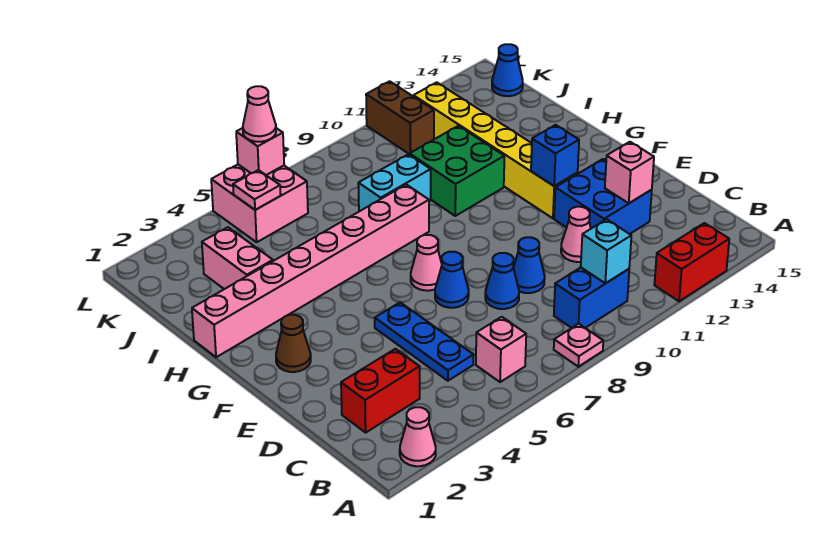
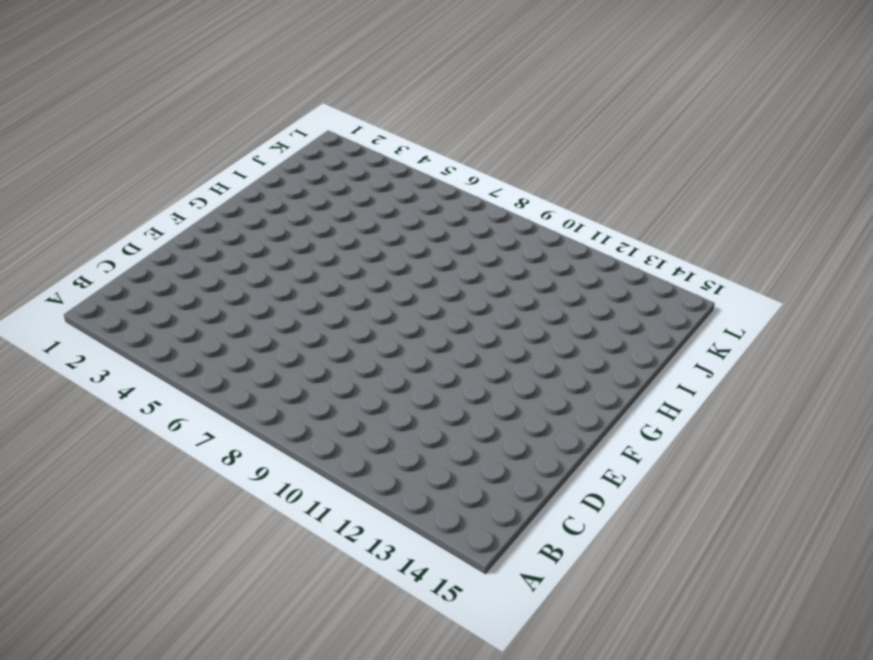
none -> pink 1x1 cone [400,407,436,466]
none -> pink 1x1 plate [554,324,603,367]
none -> red 1x2 brick [654,223,729,301]

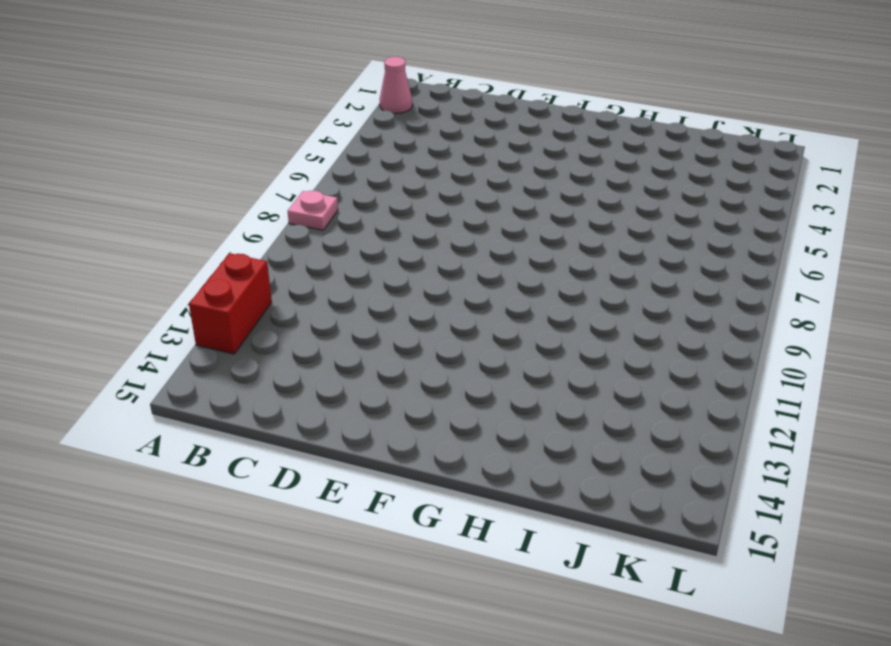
none -> pink 1x1 brick [476,317,526,382]
none -> blue 1x2 brick [554,268,629,328]
none -> red 1x2 brick [341,349,420,433]

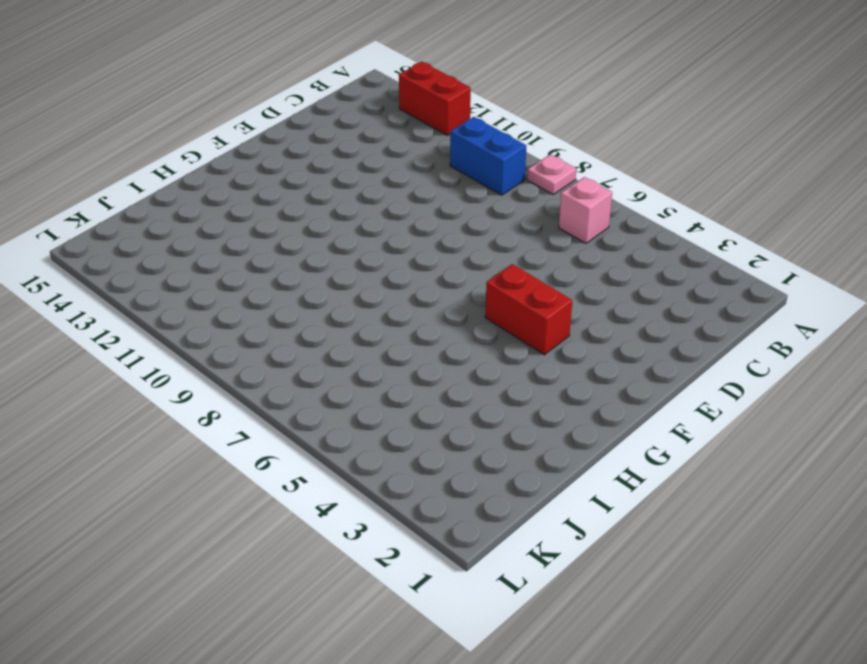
red 1x2 brick [485,264,572,355] -> red 1x2 brick moved to [341,349,420,433]
none -> pink 1x1 cone [400,407,436,466]
none -> blue 1x3 plate [375,302,474,381]
none -> blue 1x1 cone [485,253,519,309]

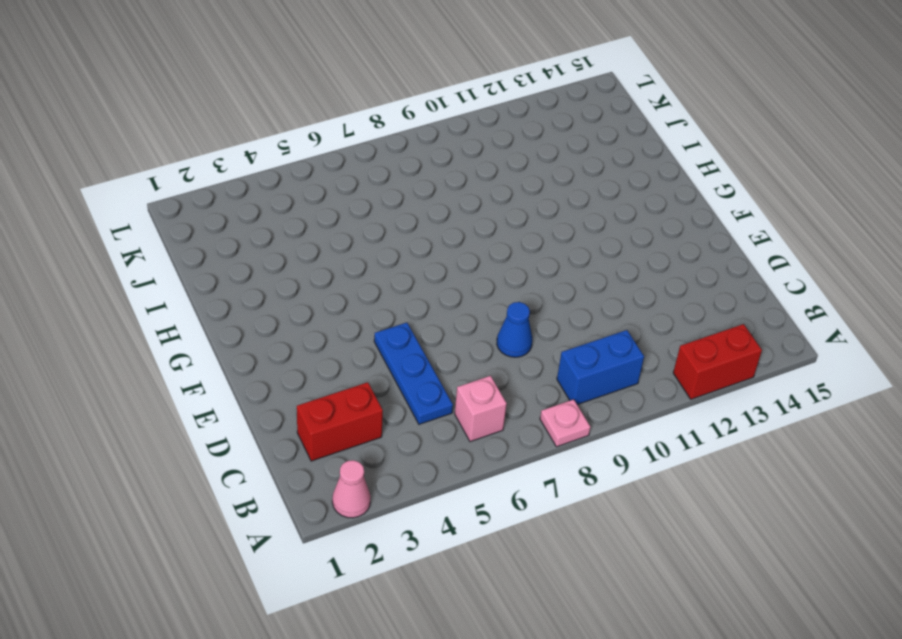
none -> blue 1x1 cone [513,237,545,293]
none -> pink 1x1 cone [561,207,591,262]
none -> blue 2x2 brick [554,159,652,234]

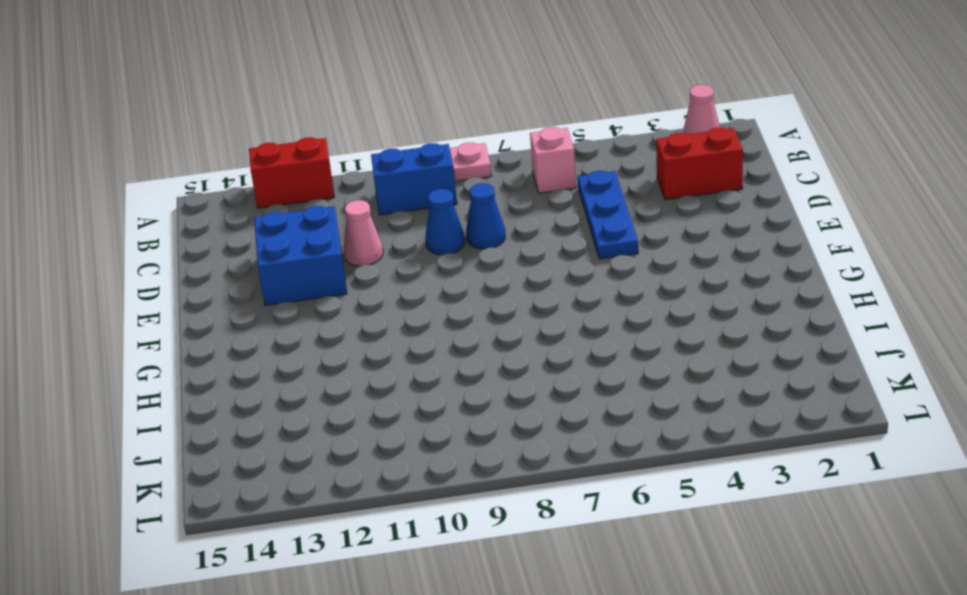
none -> blue 1x1 cone [435,252,469,308]
none -> brown 1x1 cone [276,315,311,372]
none -> pink 1x1 cone [411,235,442,291]

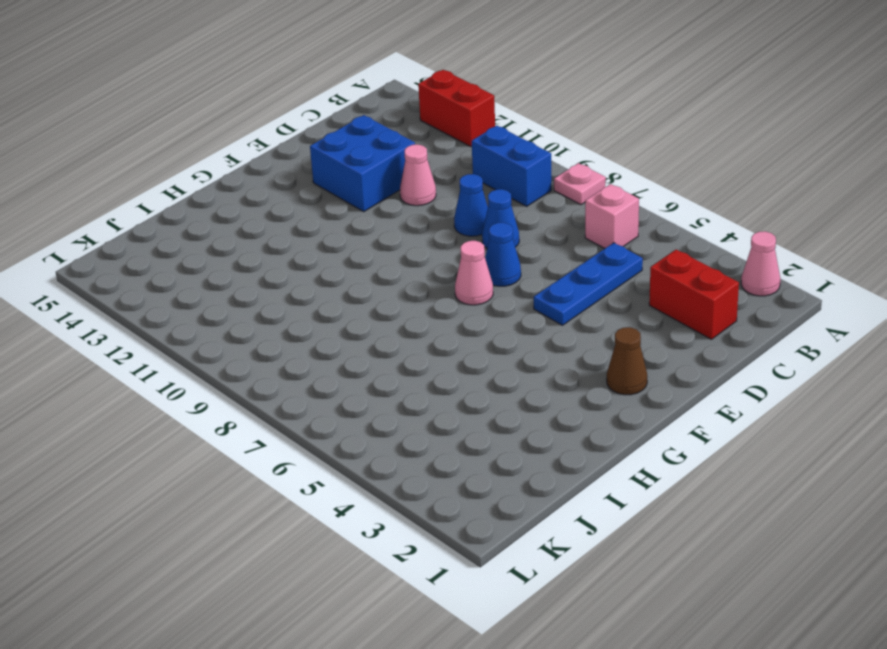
none -> yellow 1x6 brick [413,82,578,218]
none -> pink 1x8 brick [192,185,429,357]
none -> green 2x2 brick [410,126,504,216]

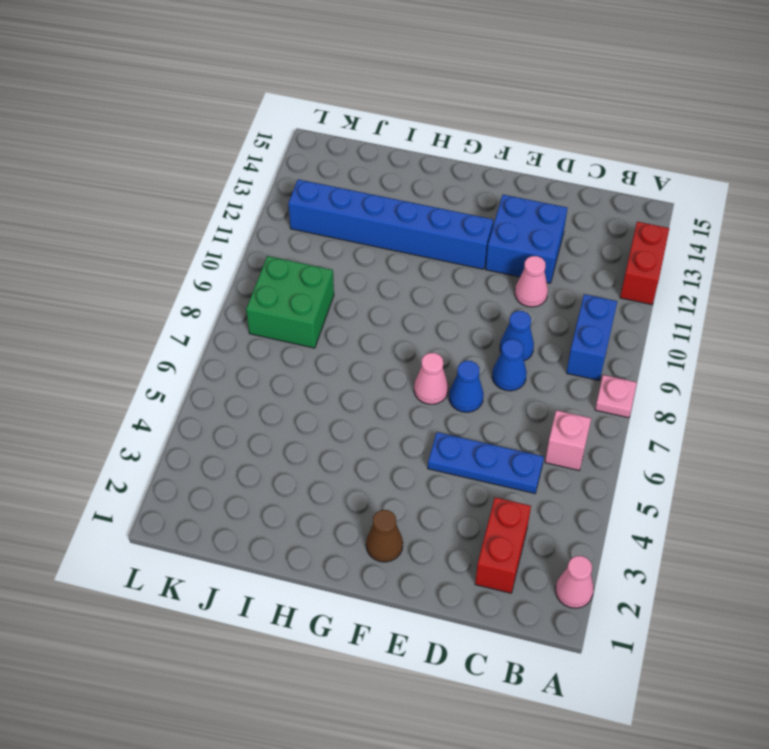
blue 1x6 brick [288,179,493,269] -> yellow 1x6 brick [413,82,578,218]
green 2x2 brick [246,256,334,348] -> green 2x2 brick moved to [410,126,504,216]
none -> pink 1x8 brick [192,185,429,357]
none -> pink 1x2 brick [202,227,273,289]
none -> cyan 1x2 brick [358,154,431,211]

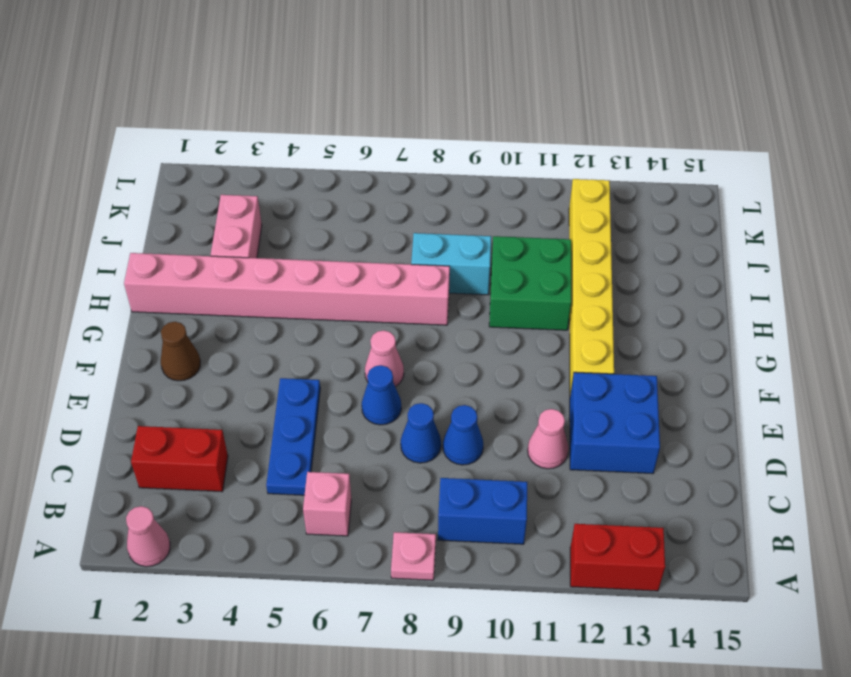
none -> pink 2x2 brick [211,165,308,242]
none -> brown 1x2 brick [366,81,434,154]
none -> blue 1x1 cone [492,44,523,96]

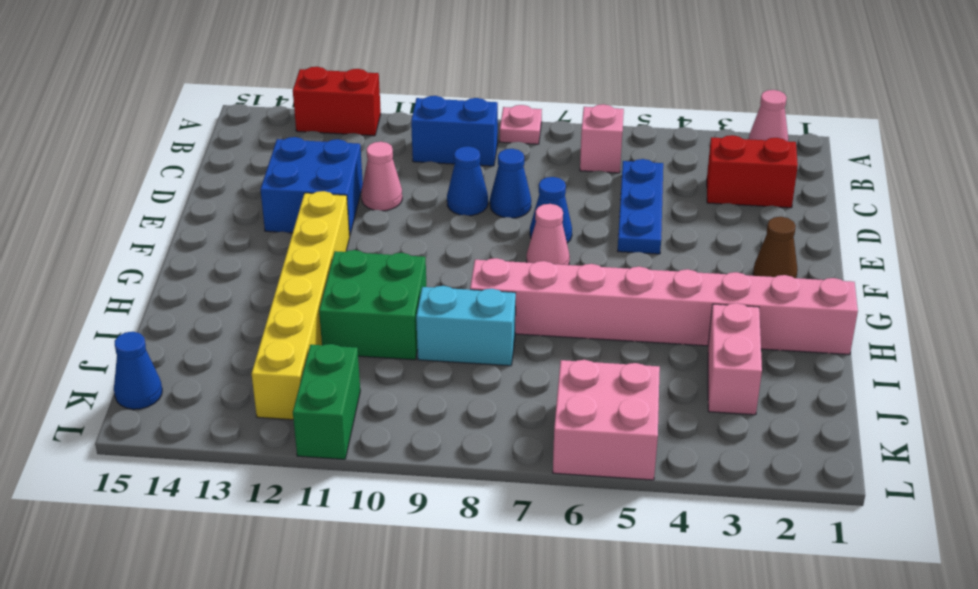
green 1x2 brick [293,344,360,459] -> brown 1x2 brick [366,81,434,154]
none -> cyan 1x1 brick [581,219,631,283]
none -> pink 1x1 brick [605,142,654,203]
none -> blue 1x1 brick [531,125,579,186]

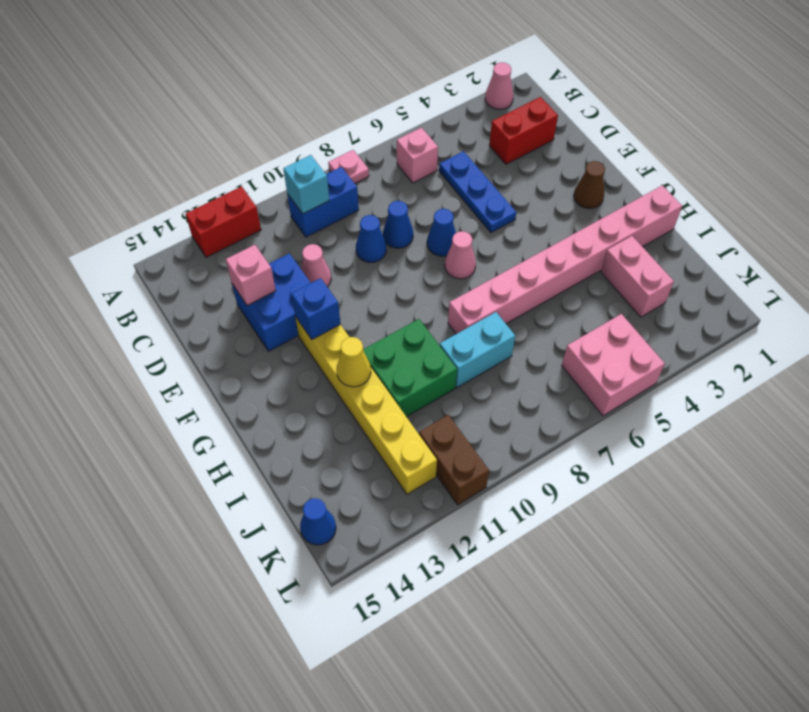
yellow 1x1 cone [337,337,371,387] -> none
none -> pink 1x1 plate [233,170,281,210]
none -> pink 1x1 brick [236,128,284,175]
none -> pink 1x1 cone [243,86,276,142]

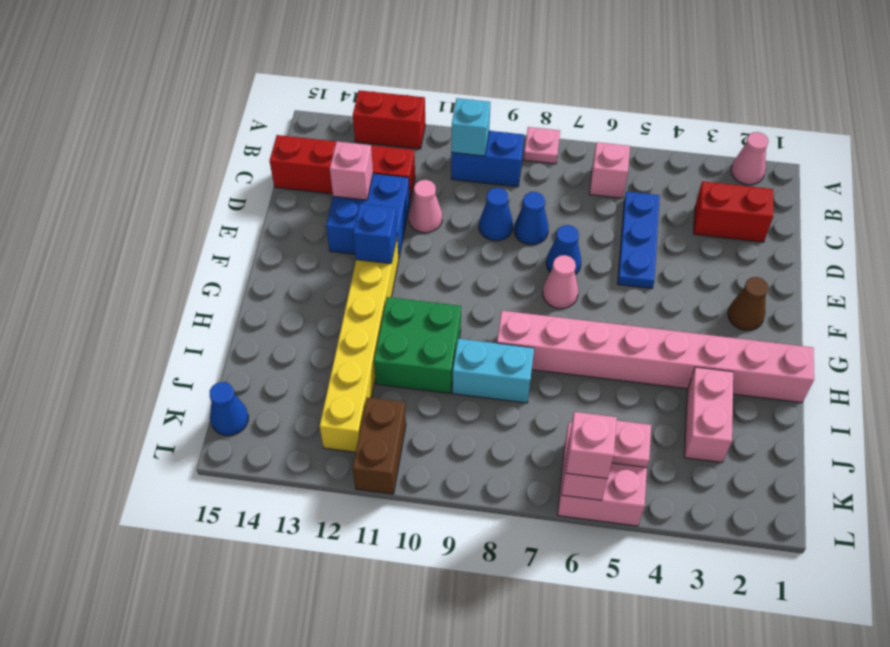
red 1x4 brick [270,135,415,201] -> none
pink 1x1 brick [566,412,617,479] -> pink 1x1 cone [243,86,276,142]

